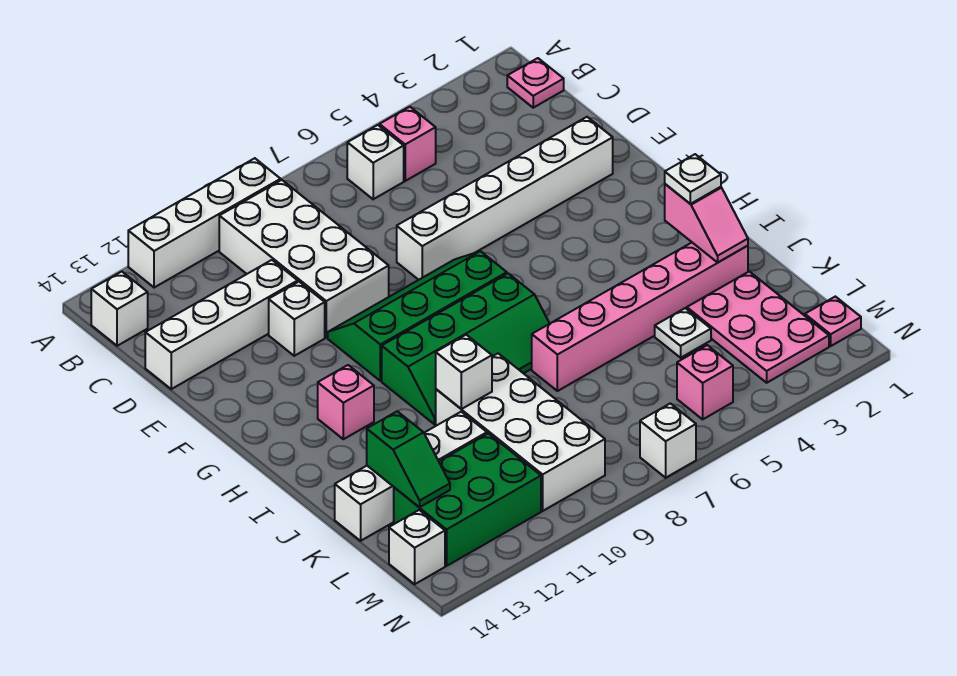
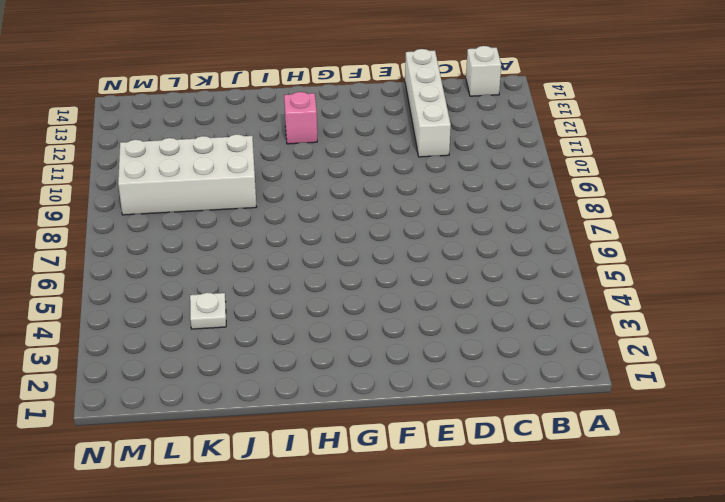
none -> white 1x4 brick [128,158,281,288]
none -> pink 1x1 plate [507,58,564,108]
none -> pink 1x1 brick [379,107,436,181]

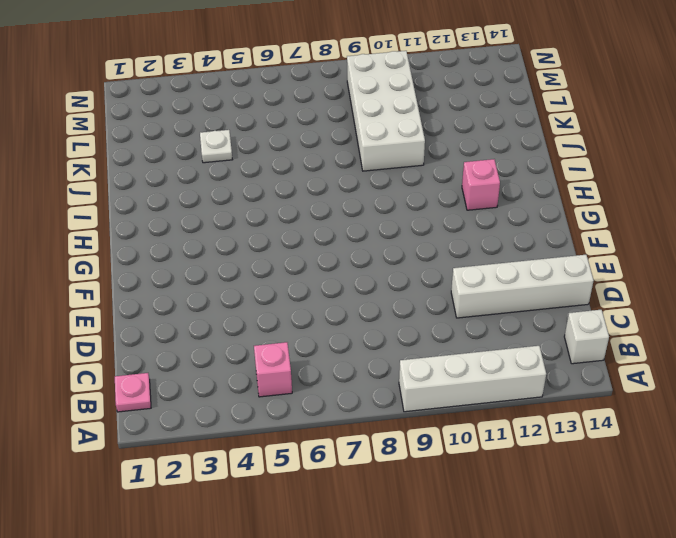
none -> white 1x1 brick [347,125,404,199]
none -> white 2x4 brick [219,180,389,338]
none -> white 1x6 brick [397,117,613,280]

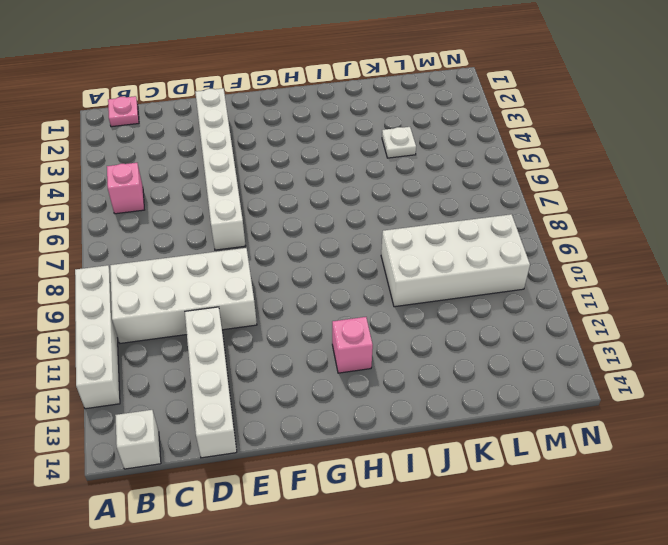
none -> white 1x1 brick [347,125,404,199]
none -> white 1x1 brick [269,282,325,356]
none -> green 2x4 slope [328,251,507,381]

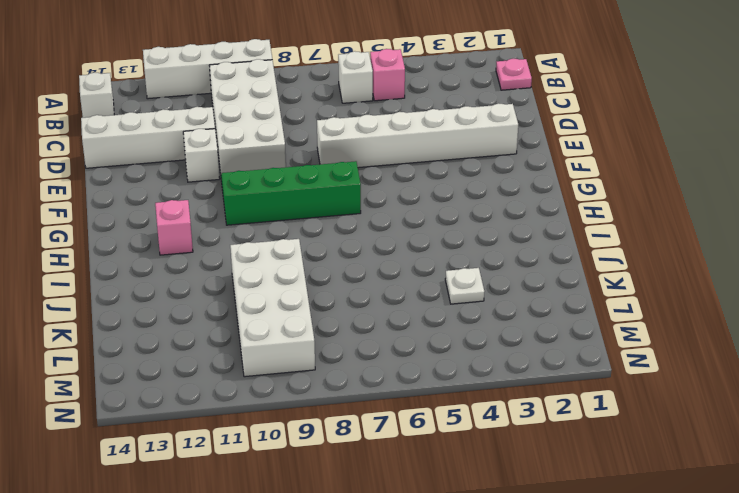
none -> green 2x4 slope [382,274,550,424]
none -> pink 1x6 brick [532,243,748,391]
none -> pink 2x3 plate [687,272,829,383]

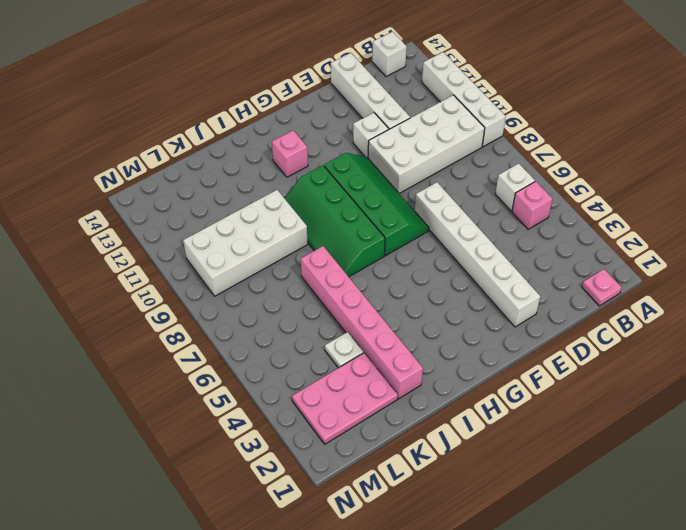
none -> white 1x4 brick [335,412,487,541]
none -> green 2x3 brick [394,433,541,566]
none -> pink 1x1 plate [805,296,861,346]

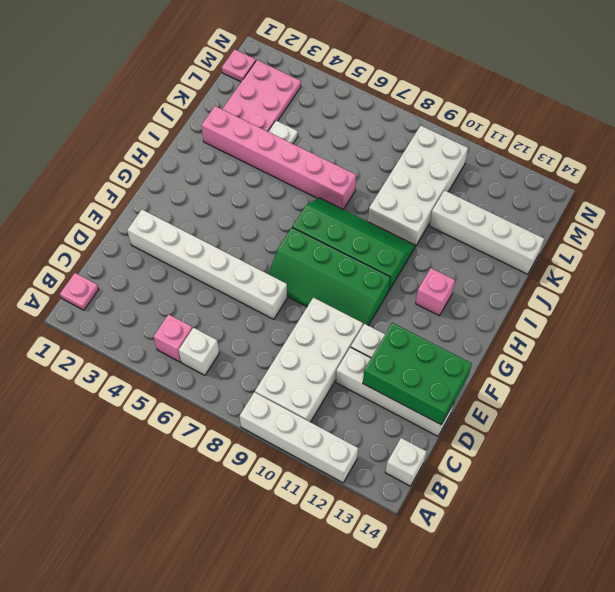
green 2x3 brick [363,323,472,424] -> green 2x3 brick moved to [394,433,541,566]
none -> pink 1x1 brick [677,345,733,419]
none -> white 1x1 brick [389,510,445,584]
none -> white 1x1 brick [640,403,696,478]

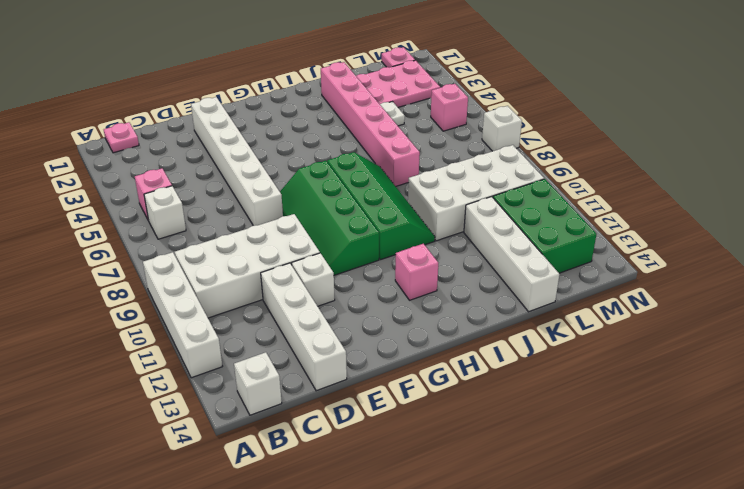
none -> white 1x1 brick [389,510,445,584]
none -> pink 1x2 slope [665,184,748,262]
none -> white 1x1 brick [436,335,492,409]

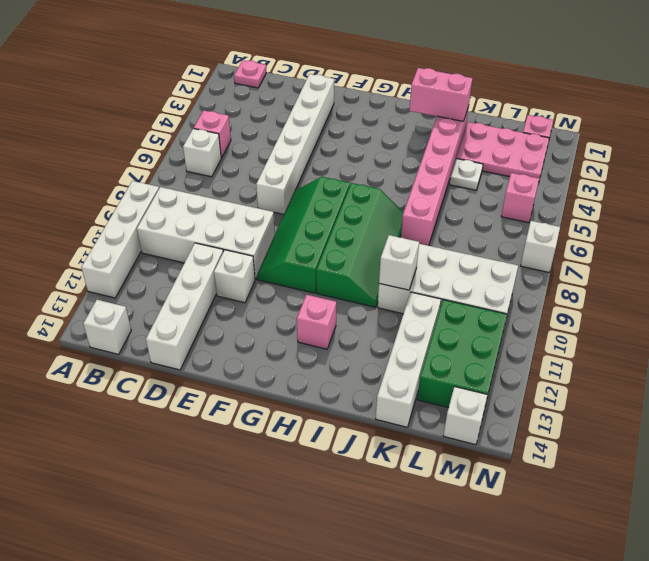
pink 1x2 brick [409,68,472,121] -> pink 1x2 slope [665,184,748,262]
none -> green 1x2 slope [367,411,450,507]
none -> white 1x1 plate [665,154,721,204]

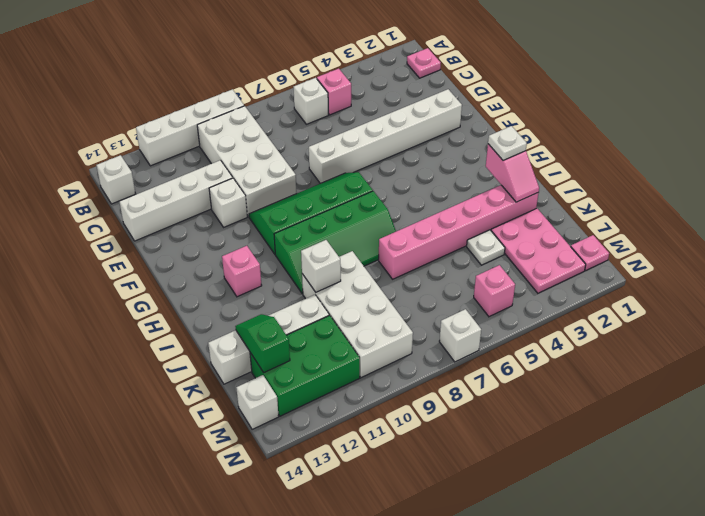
green 1x2 slope [235,314,290,372] -> green 1x2 slope turned to [367,411,450,507]

